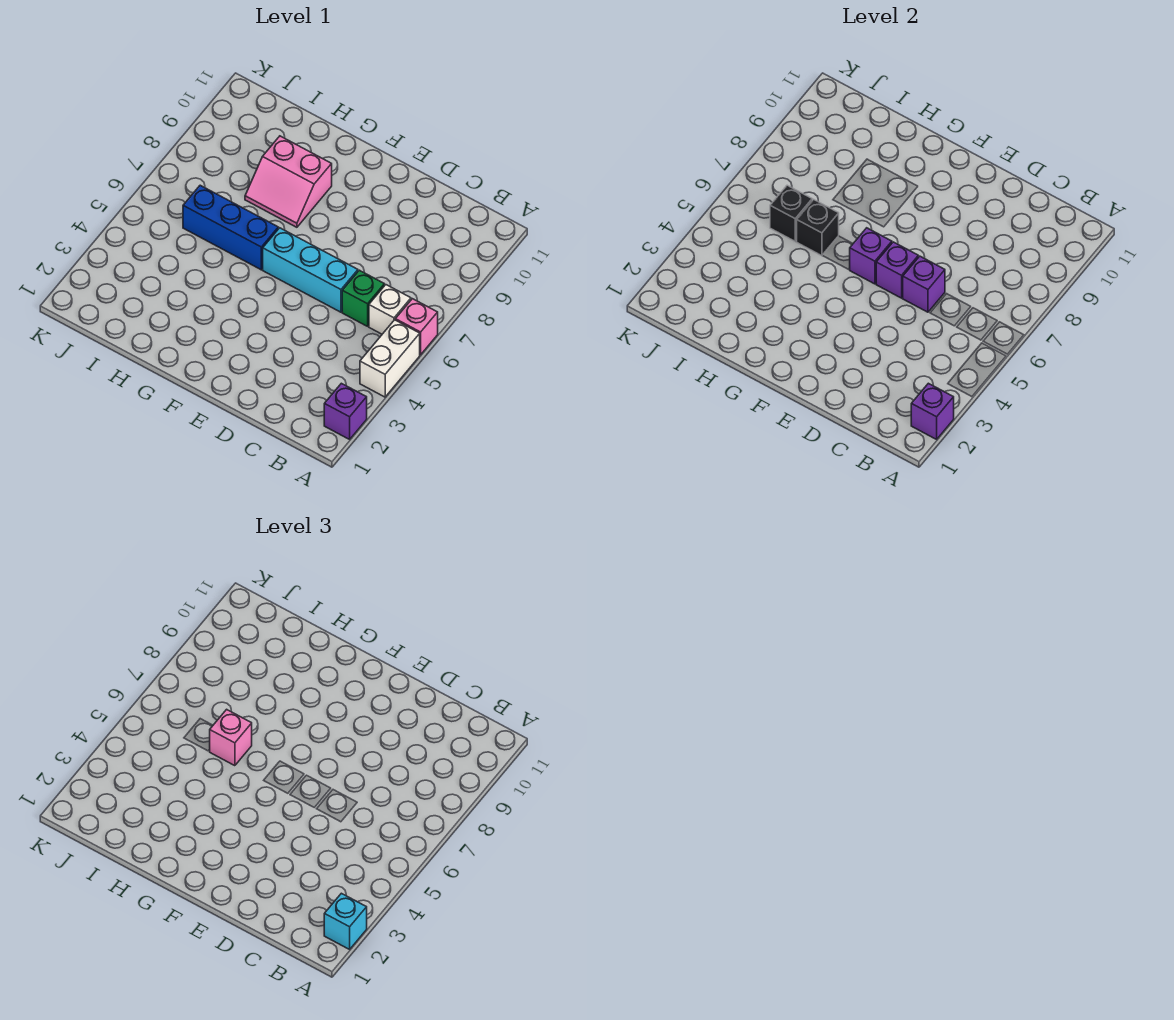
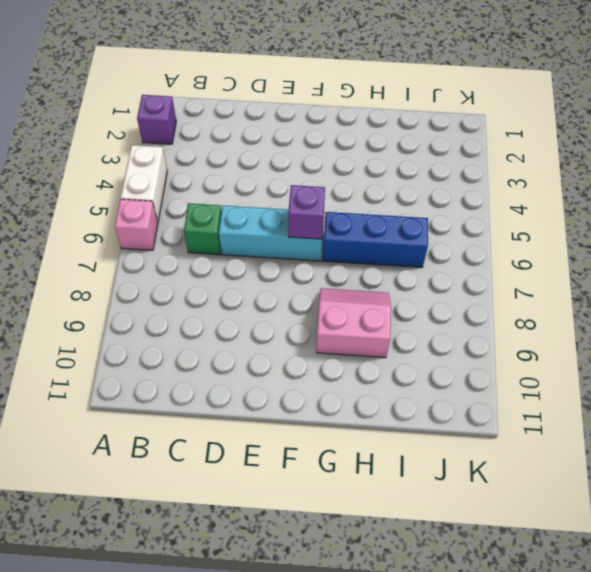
none -> white 1x1 brick [369,285,411,334]
none -> purple 1x1 brick [911,383,954,439]
none -> purple 1x1 brick [903,256,945,312]

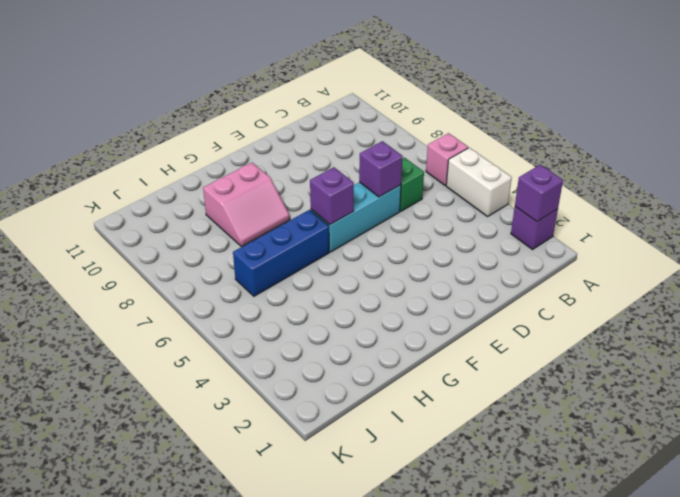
none -> white 1x1 brick [369,285,411,334]
none -> purple 1x1 brick [876,242,918,298]
none -> black 1x1 brick [797,199,839,256]

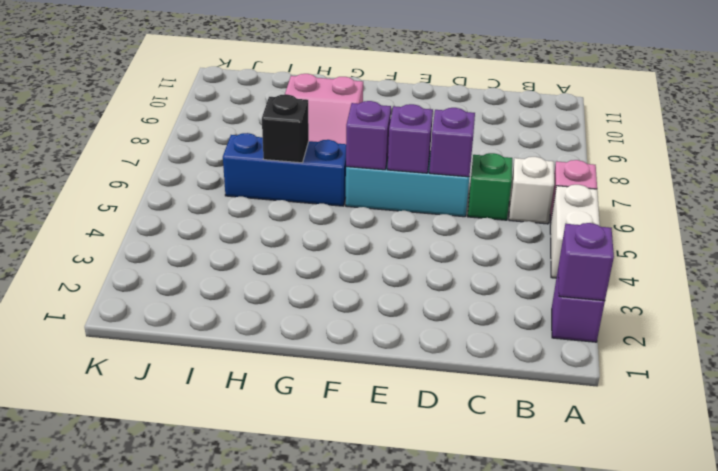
none -> black 1x1 brick [770,185,812,241]
none -> cyan 1x1 brick [324,893,367,949]
none -> pink 1x1 brick [209,709,252,766]

